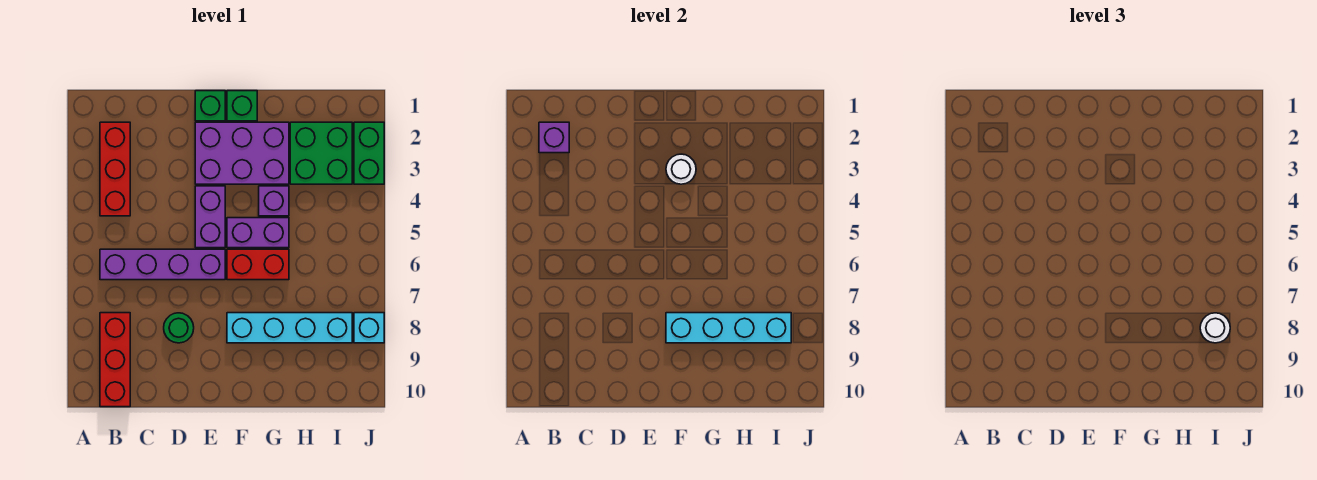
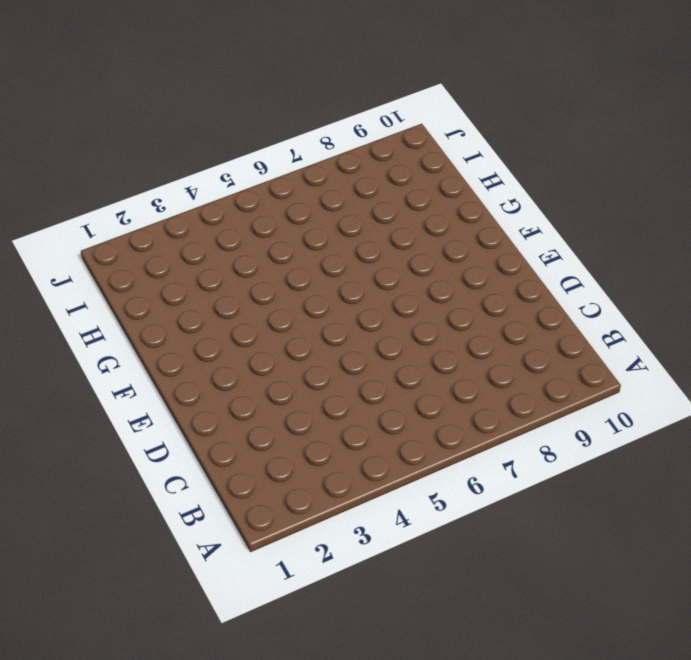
none -> red 1x3 brick [100,122,130,216]
none -> purple 1x4 brick [100,249,225,280]
none -> red 1x3 brick [100,313,130,407]

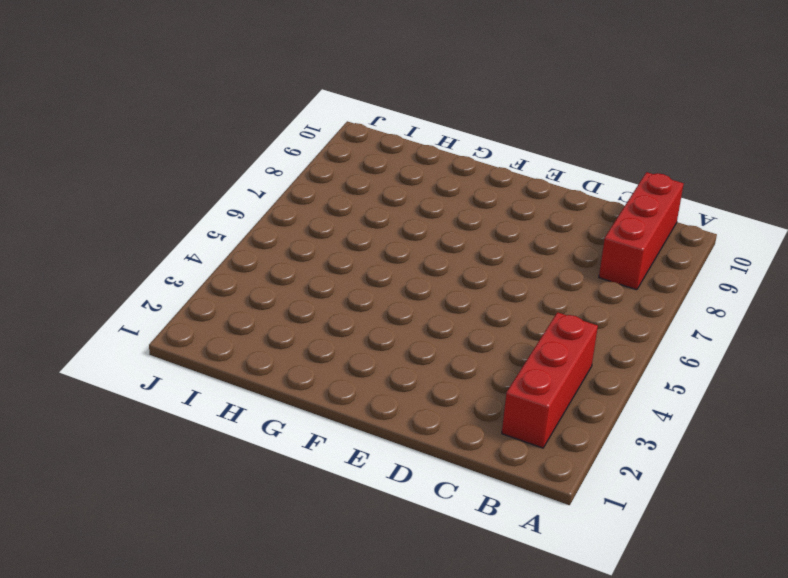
none -> purple 1x4 brick [100,249,225,280]
none -> green 1x1 round brick [164,313,194,343]
none -> green 1x1 brick [195,91,225,121]

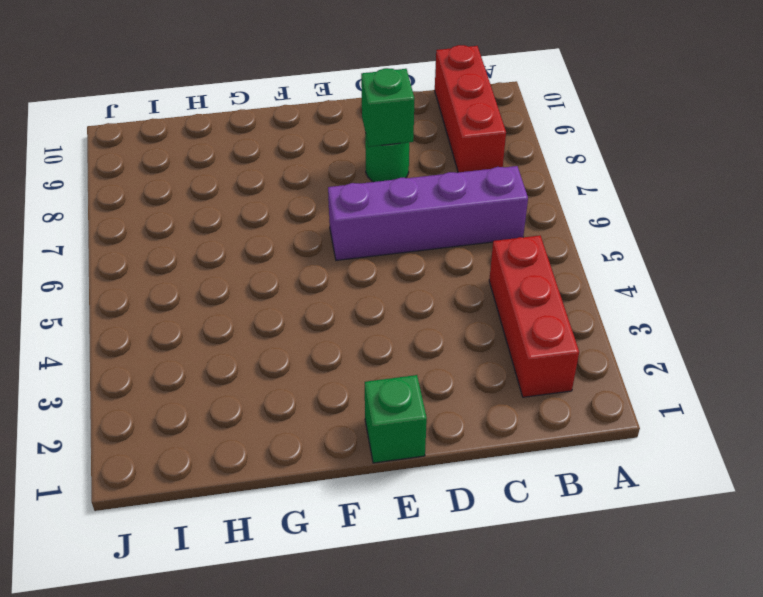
green 1x1 brick [361,68,415,147] -> green 1x1 brick moved to [227,91,257,121]
none -> purple 2x3 brick [195,122,289,184]
none -> purple 1x2 brick [195,186,225,248]
none -> purple 1x2 brick [227,218,289,248]

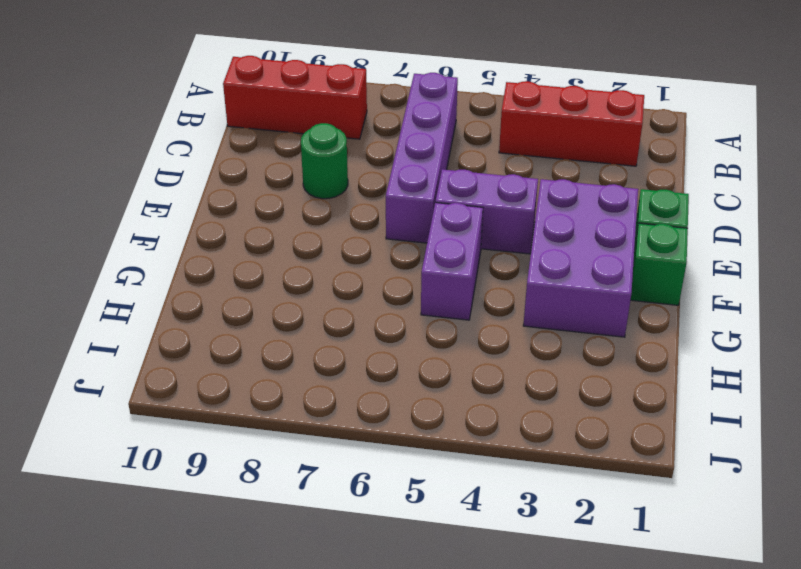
none -> red 1x2 brick [227,249,289,280]
none -> cyan 1x4 brick [227,313,352,343]
none -> purple 1x1 brick [259,186,289,216]

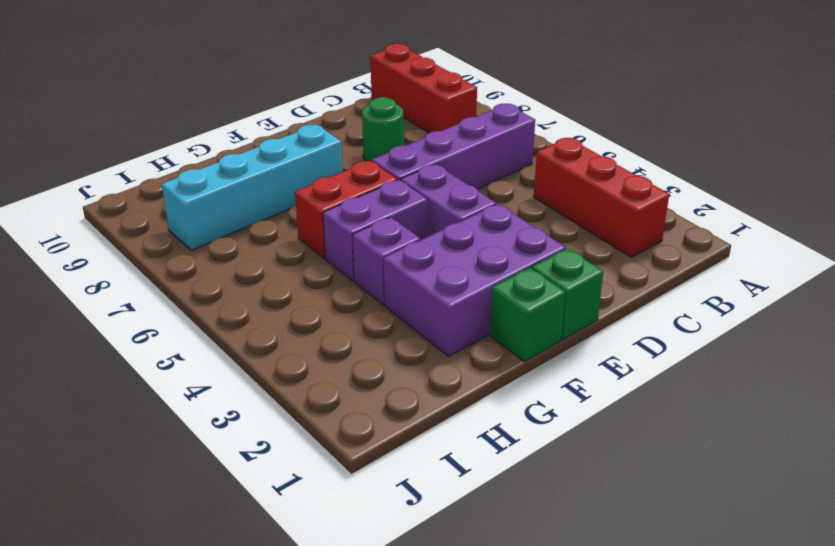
none -> green 2x2 brick [290,122,352,184]
none -> green 1x2 brick [354,122,384,184]
none -> cyan 1x1 brick [354,313,384,343]

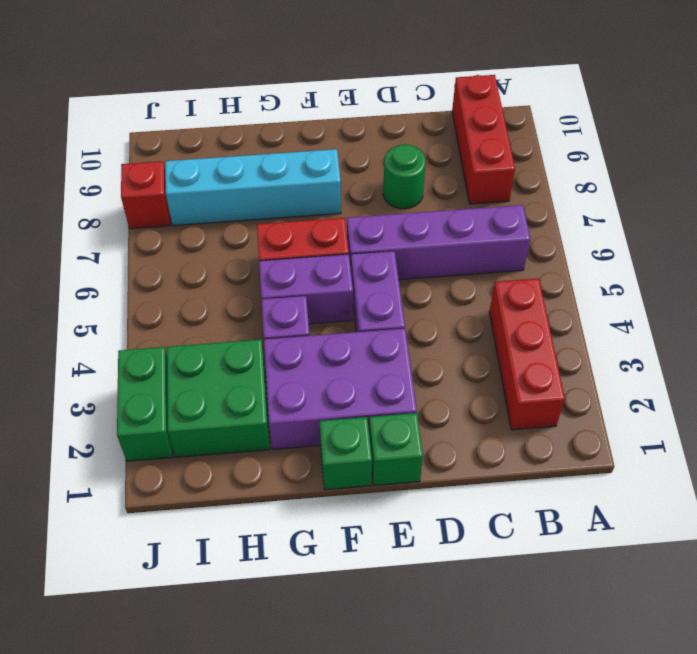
red 1x1 brick [121,161,170,229] -> cyan 1x1 brick [354,313,384,343]
none -> purple 1x1 brick [539,122,569,153]
none -> white 1x1 round brick [666,154,696,184]
none -> cyan 1x4 brick [666,313,791,343]

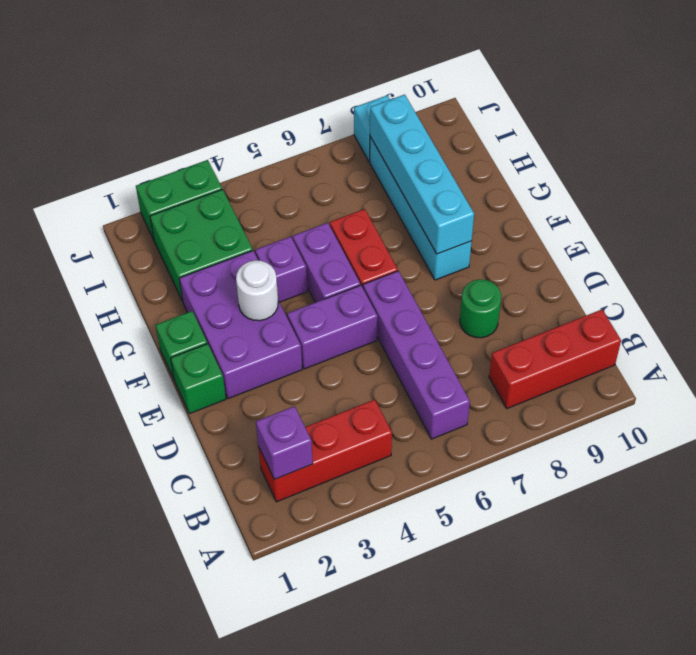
none -> white 1x1 round brick [1200,313,1230,343]

